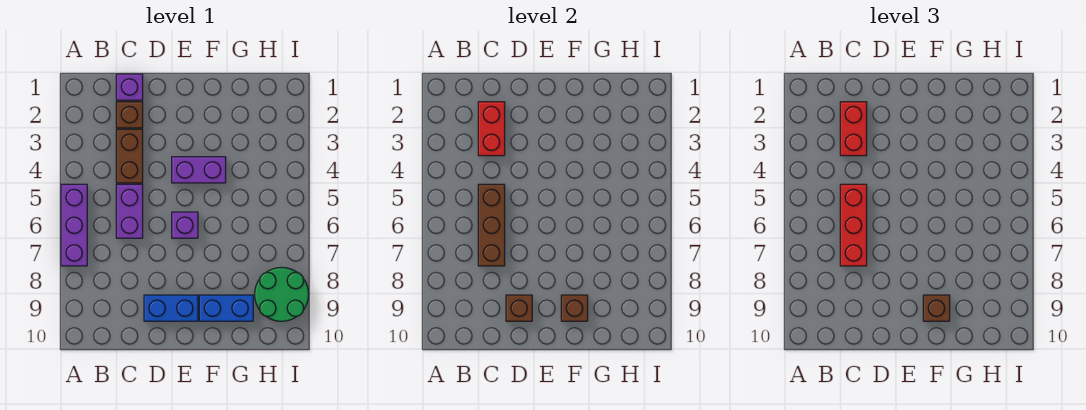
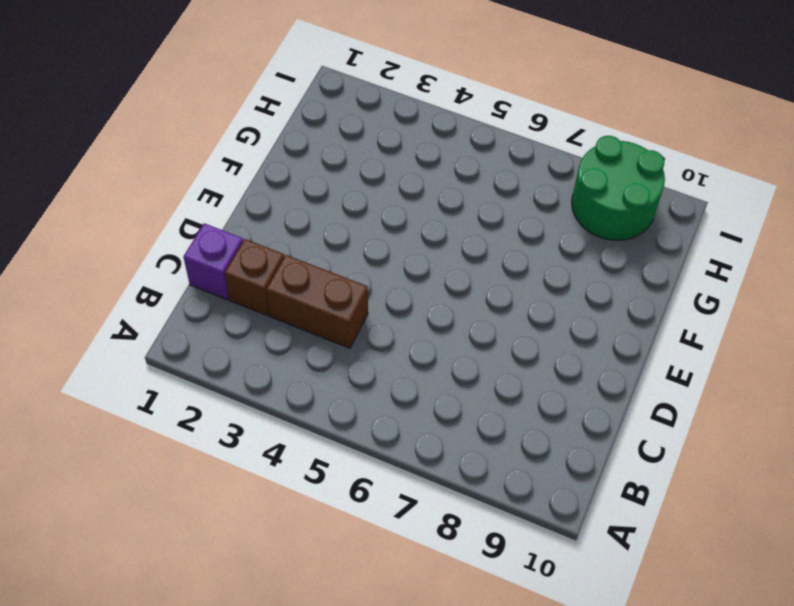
none -> purple 1x3 brick [61,184,87,266]
none -> purple 1x2 brick [116,184,143,238]
none -> blue 1x2 brick [144,295,198,321]

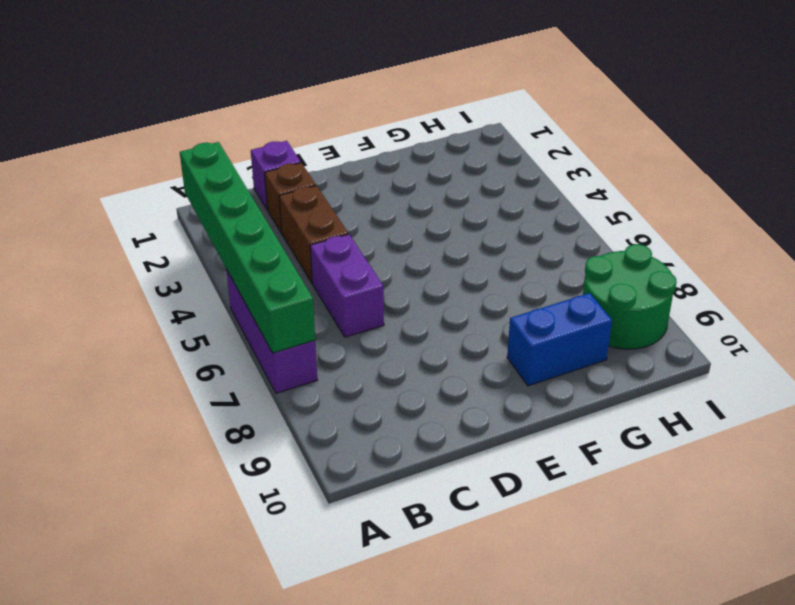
green 1x6 brick [180,142,315,353] -> none
none -> blue 1x2 brick [144,295,198,321]
none -> purple 1x2 brick [172,157,226,183]
none -> purple 1x1 brick [172,212,198,238]

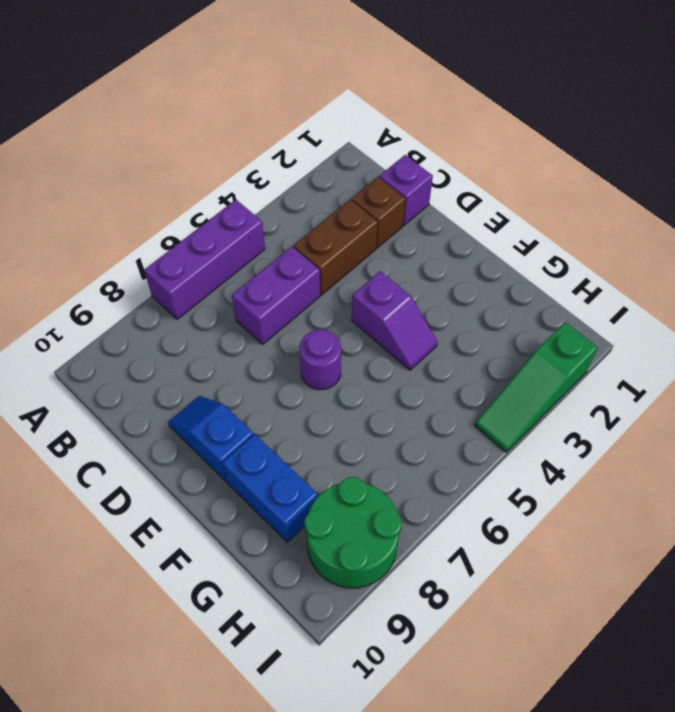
blue 1x2 slope [168,396,254,481] -> blue 1x2 brick [144,295,198,321]
purple 1x2 slope [352,271,438,370] -> purple 1x2 brick [172,157,226,183]
purple 1x1 round brick [300,330,341,389] -> purple 1x1 brick [172,212,198,238]
green 1x3 slope [475,322,598,452] -> none
none -> red 1x2 brick [478,102,505,156]
none -> brown 1x3 brick [478,184,505,266]
none -> brown 1x1 brick [506,295,532,321]

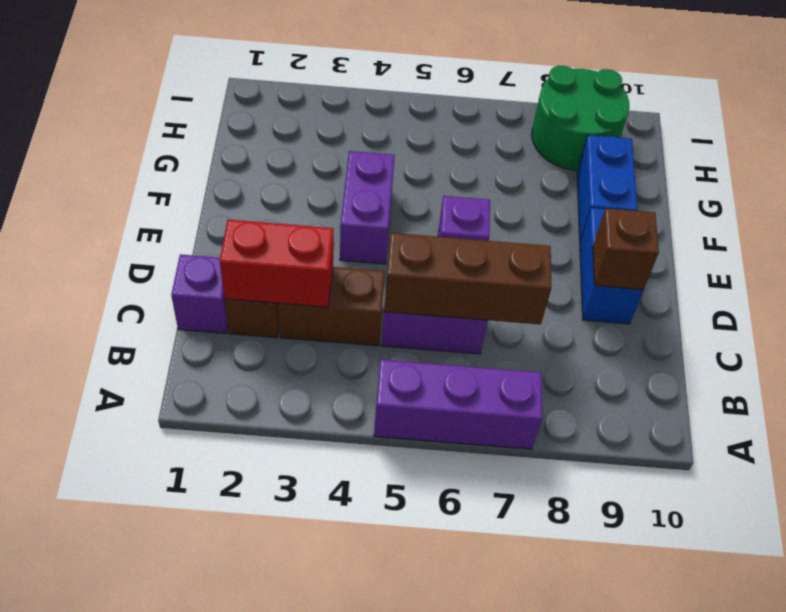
none -> brown 1x1 brick [561,295,588,321]
none -> red 1x2 brick [840,102,867,156]
none -> red 1x3 brick [840,184,867,266]

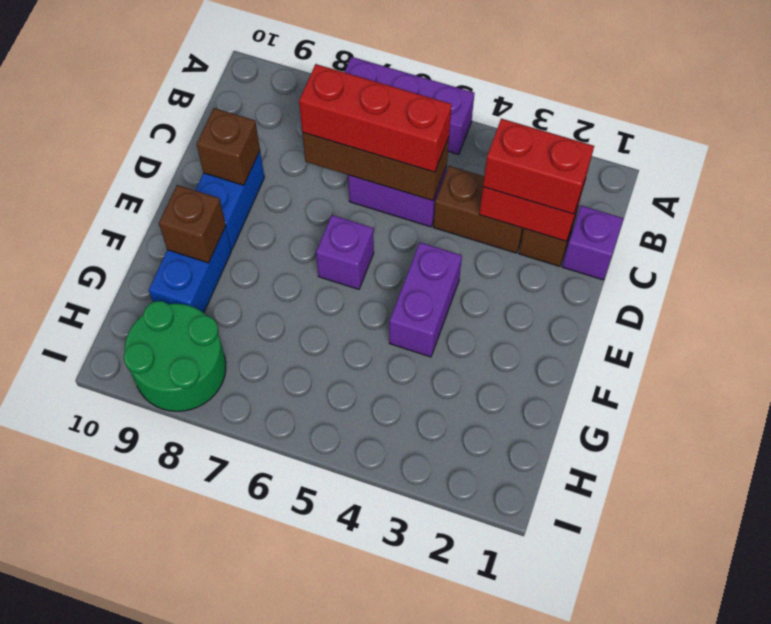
none -> brown 1x1 brick [923,295,950,321]

